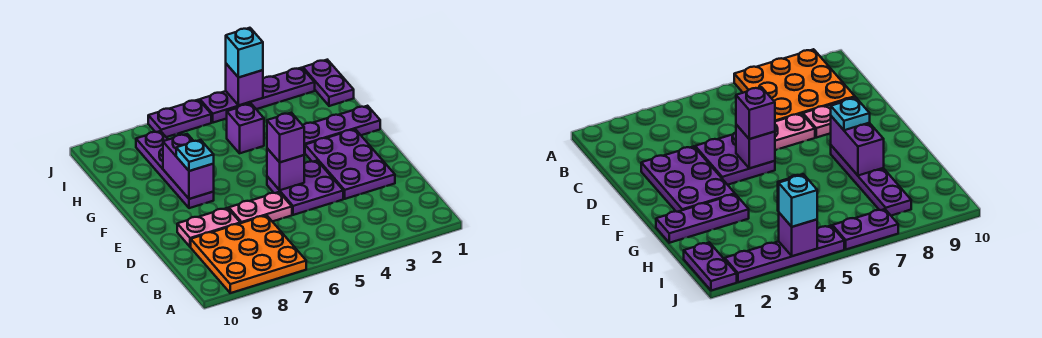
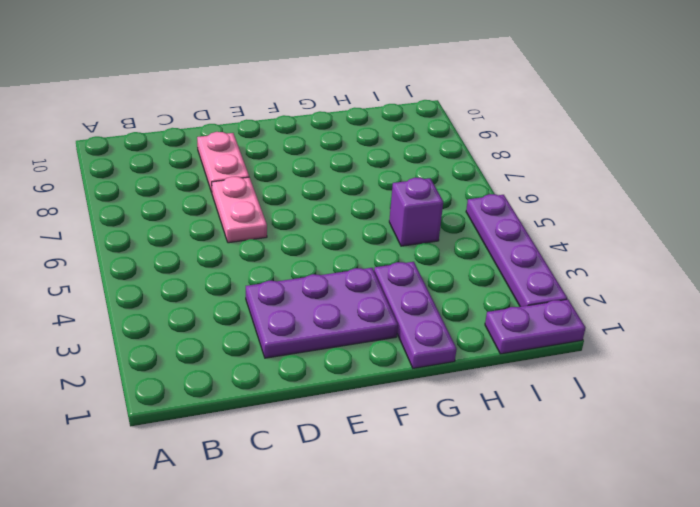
none -> orange 3x3 plate [191,215,306,293]
none -> purple 2x2 plate [267,161,343,215]
none -> purple 1x4 plate [136,131,214,208]

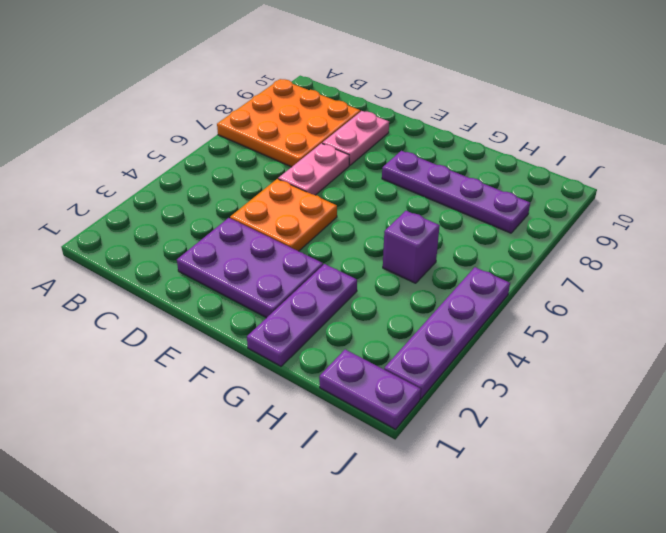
orange 2x2 plate [230,179,337,251] -> purple 2x2 plate [267,161,343,215]
none -> purple 1x2 plate [148,100,211,137]
none -> purple 1x1 brick [267,148,304,190]
none -> purple 1x2 brick [163,134,214,199]

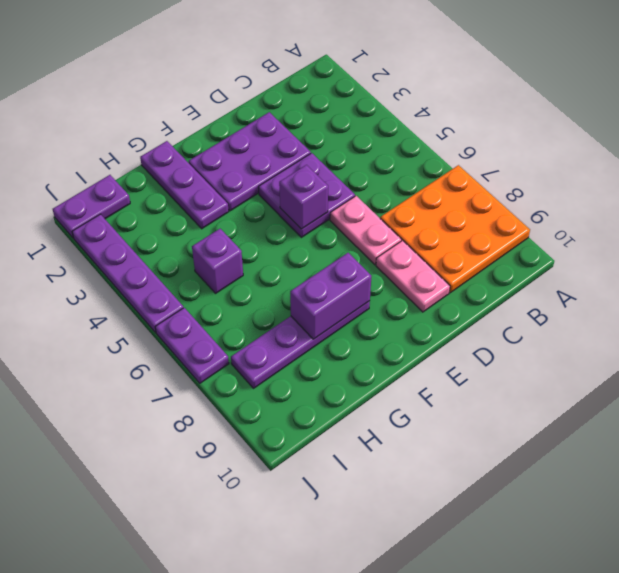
none -> purple 1x1 brick [226,64,263,105]
none -> purple 1x1 brick [267,113,304,162]
none -> cyan 1x1 plate [176,140,214,171]

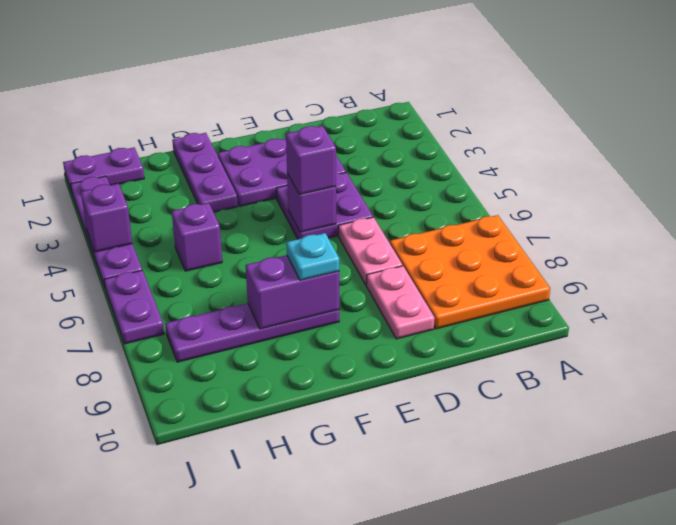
none -> cyan 1x1 brick [226,28,263,78]

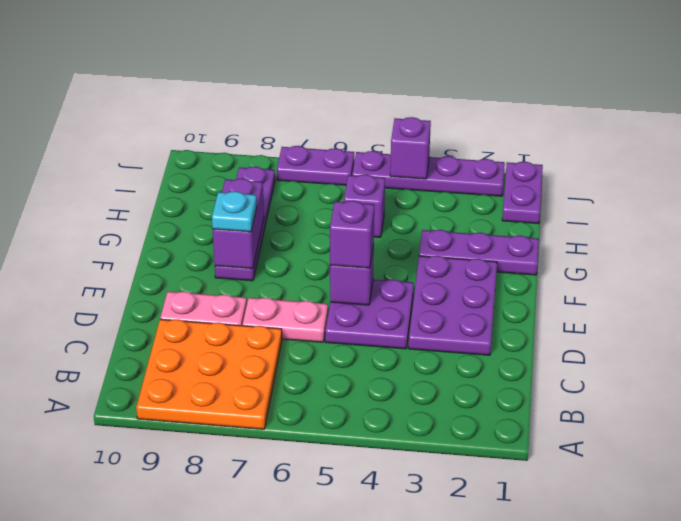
none -> cyan 1x1 brick [226,28,263,78]

